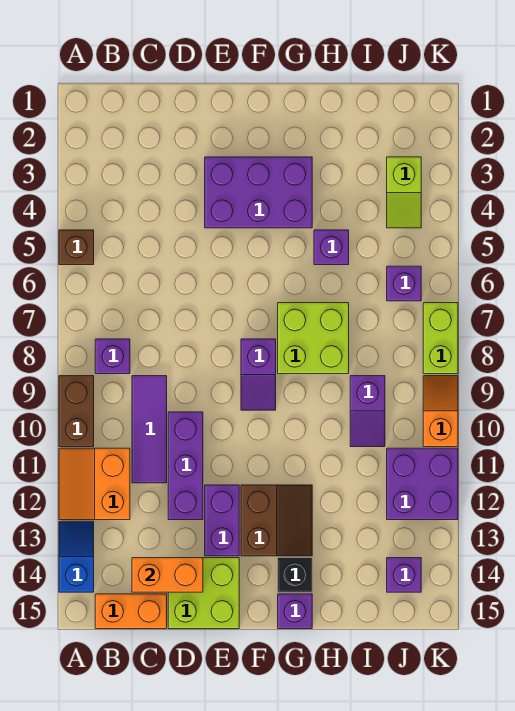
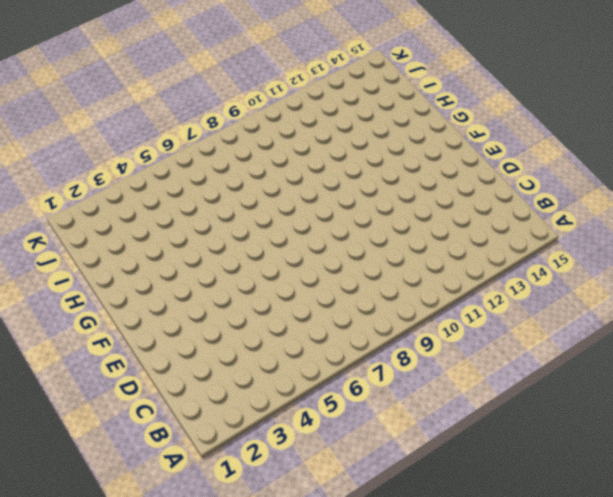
none -> brown 1x1 brick [59,230,94,265]
none -> brown 1x2 brick [59,376,94,447]
none -> orange 2x2 slope [59,448,130,520]

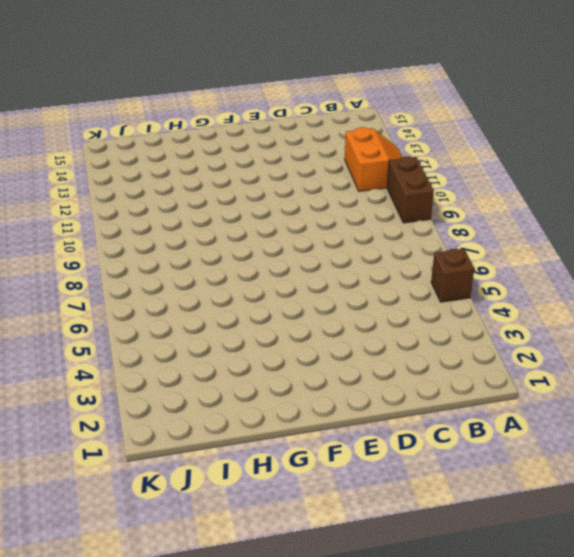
none -> blue 1x2 slope [59,521,94,592]
none -> purple 1x1 brick [95,339,130,374]
none -> orange 1x2 brick [95,594,167,629]

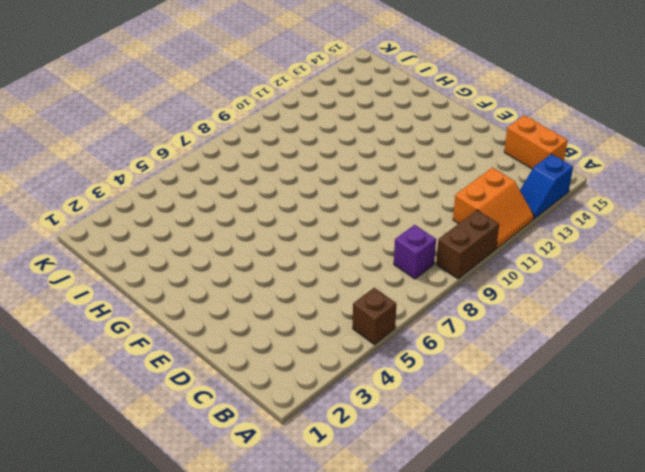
none -> purple 1x3 tile [132,376,167,483]
none -> purple 1x3 brick [168,412,203,520]
none -> lime 2x2 brick [168,558,239,629]

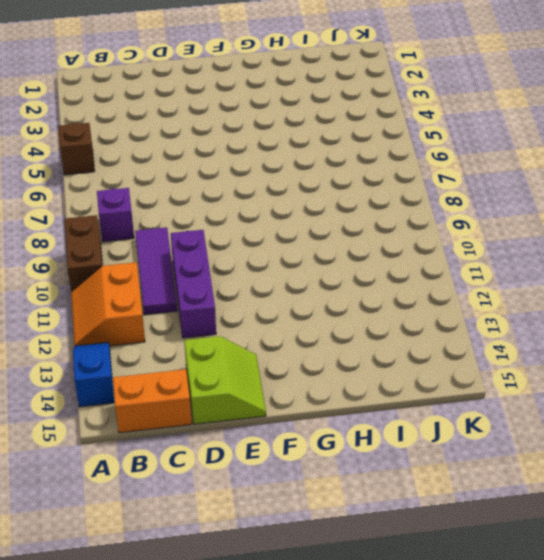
lime 2x2 slope [184,336,266,424] -> lime 2x2 brick [168,558,239,629]
none -> purple 2x3 brick [205,157,312,228]
none -> purple 1x2 brick [205,485,239,556]
none -> purple 1x2 slope [241,339,276,410]

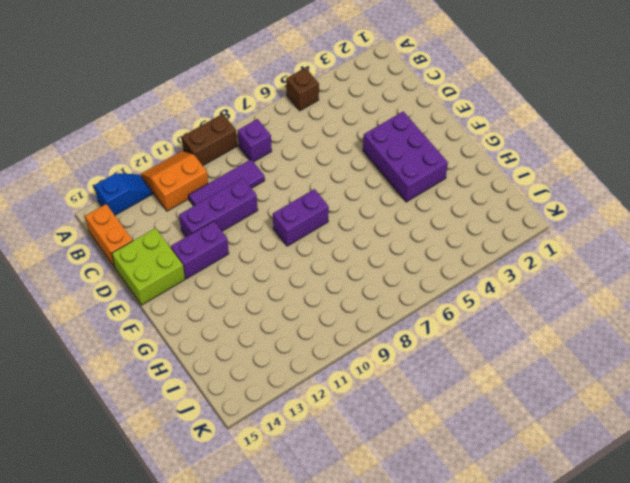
purple 1x2 brick [273,189,329,246] -> purple 1x2 slope [241,339,276,410]
none -> brown 2x2 slope [241,485,312,556]
none -> lime 2x2 brick [278,303,349,374]
none -> black 1x1 brick [278,558,312,592]

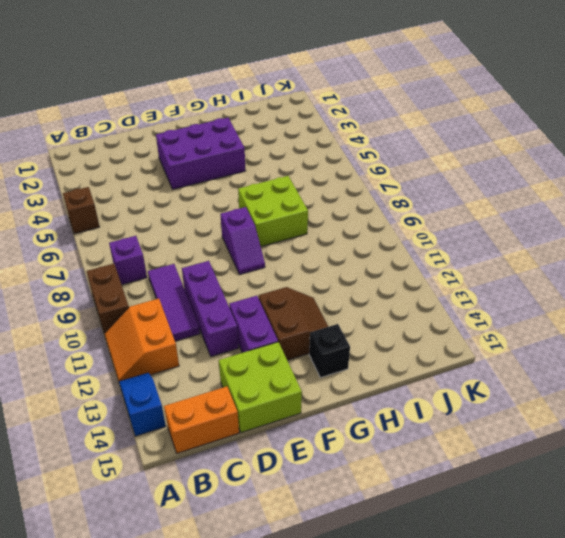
none -> purple 1x1 brick [278,594,312,629]
none -> purple 1x1 brick [314,230,349,265]
none -> purple 1x2 slope [350,376,385,447]

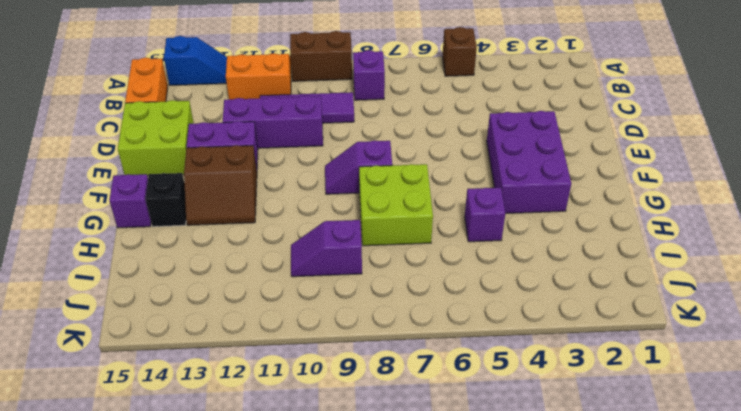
none -> lime 1x2 slope [387,157,421,228]
none -> purple 1x1 brick [387,266,421,301]
none -> purple 2x2 brick [387,448,458,520]

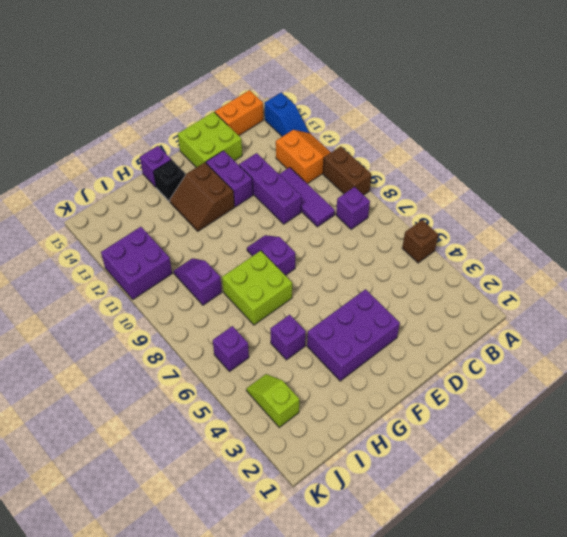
none -> purple 1x1 brick [387,558,421,592]
none -> lime 1x2 brick [423,303,458,374]
none -> orange 1x2 slope [423,376,458,447]

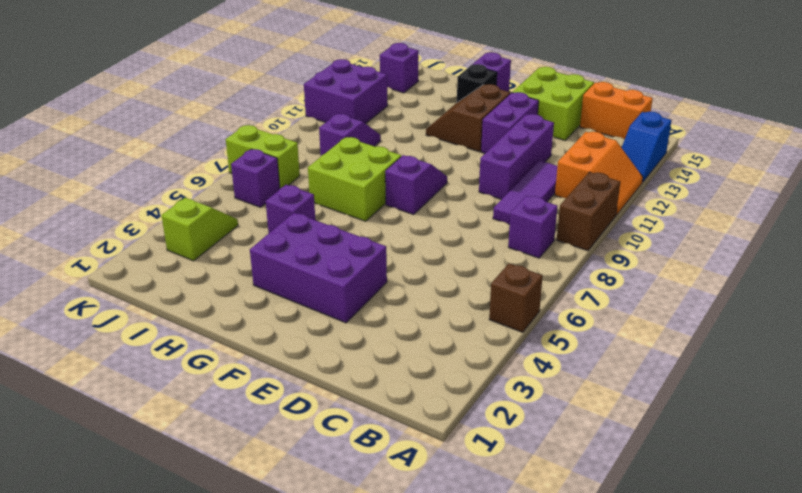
lime 1x2 brick [226,125,300,188] -> lime 1x2 brick turned to [423,303,458,374]
none -> orange 1x2 slope [423,376,458,447]
none -> orange 1x2 brick [132,558,203,592]

